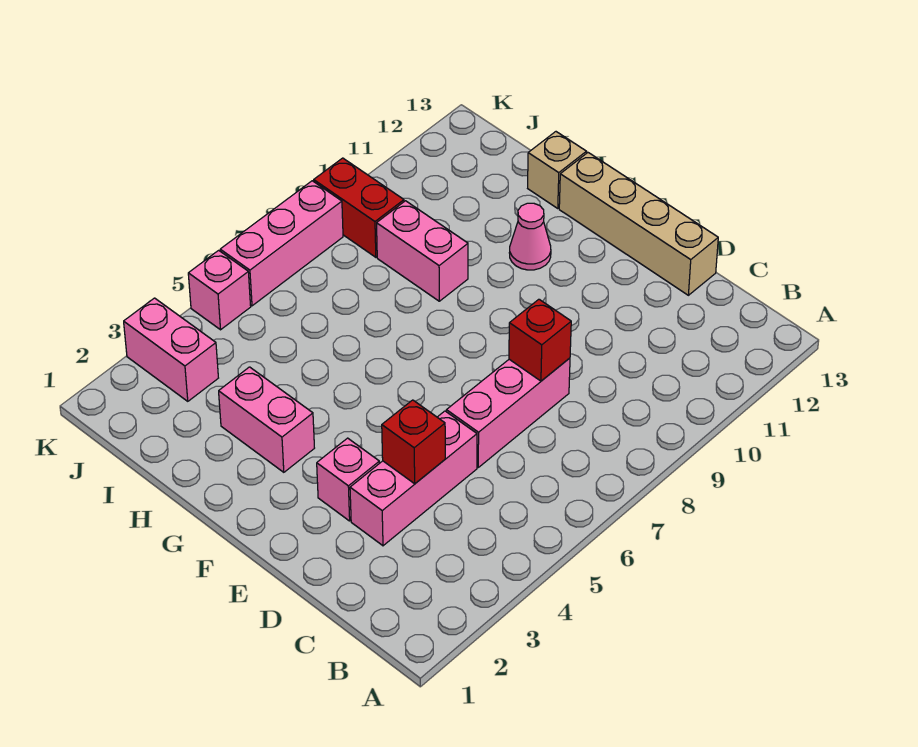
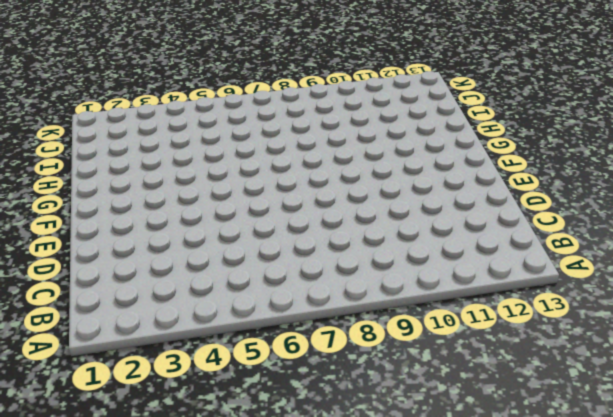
none -> pink 1x3 brick [350,411,477,546]
none -> pink 1x3 brick [446,358,570,467]
none -> tan 1x4 brick [559,153,718,295]

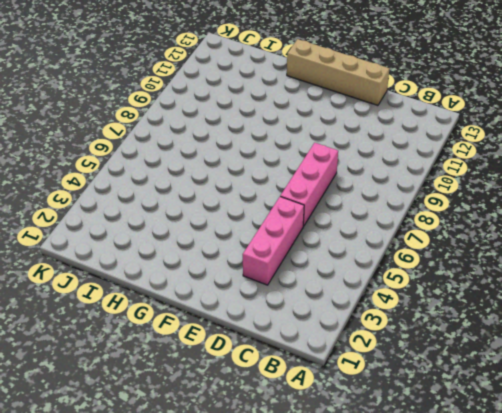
none -> pink 1x1 brick [317,438,379,521]
none -> pink 1x2 brick [219,367,314,472]
none -> pink 1x1 cone [509,203,551,270]

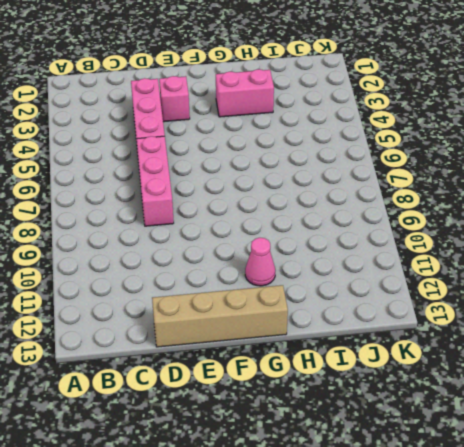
none -> pink 1x2 brick [377,201,468,301]
none -> tan 1x1 brick [528,132,586,208]
none -> pink 1x2 brick [124,298,218,401]

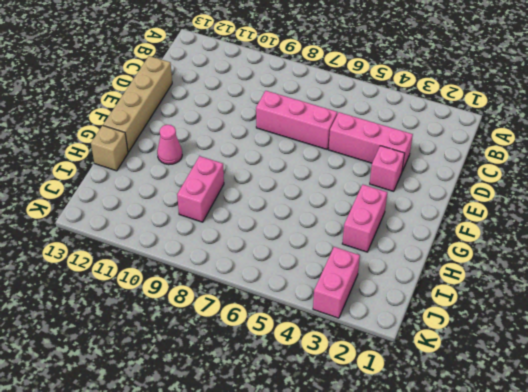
none -> red 1x2 brick [314,158,404,257]
none -> pink 1x1 brick [188,250,251,330]
none -> pink 1x3 brick [220,181,343,306]

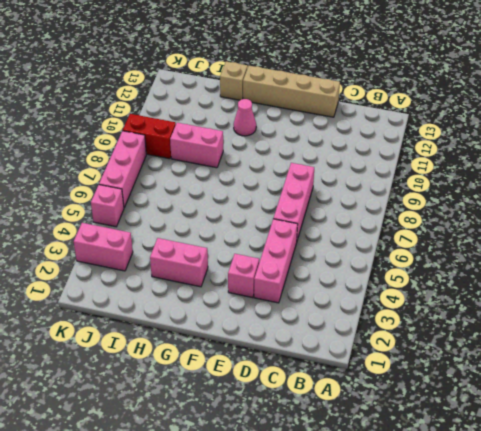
none -> red 1x1 brick [382,400,445,484]
none -> red 1x1 brick [509,299,571,381]

